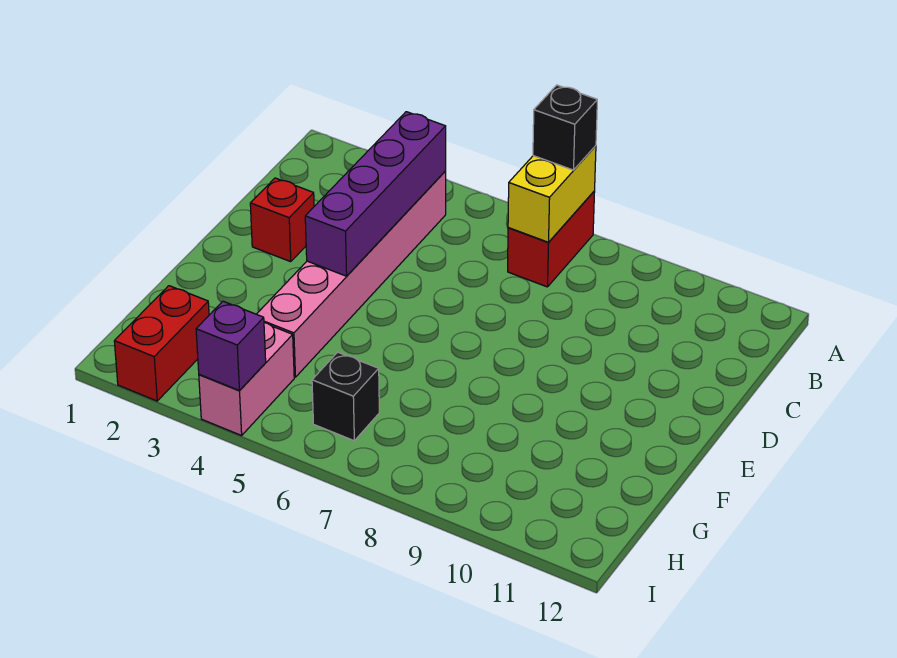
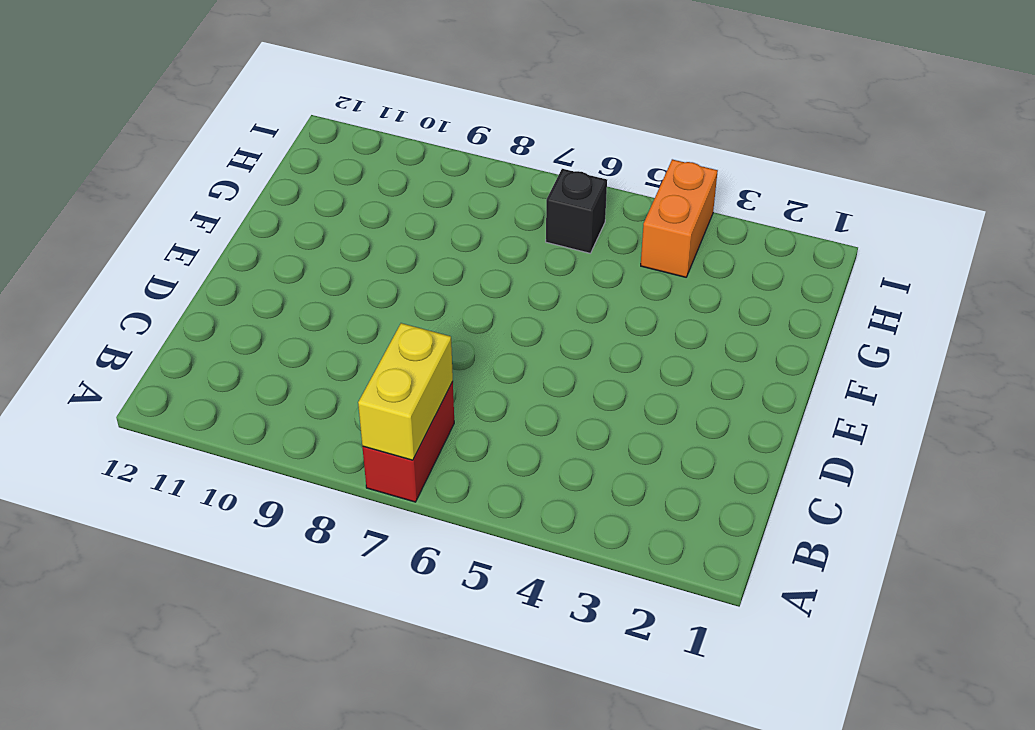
orange 1x2 brick [641,159,718,277] -> pink 1x2 brick [199,323,294,436]
none -> pink 1x6 brick [257,171,446,377]
none -> red 1x1 brick [250,178,314,262]

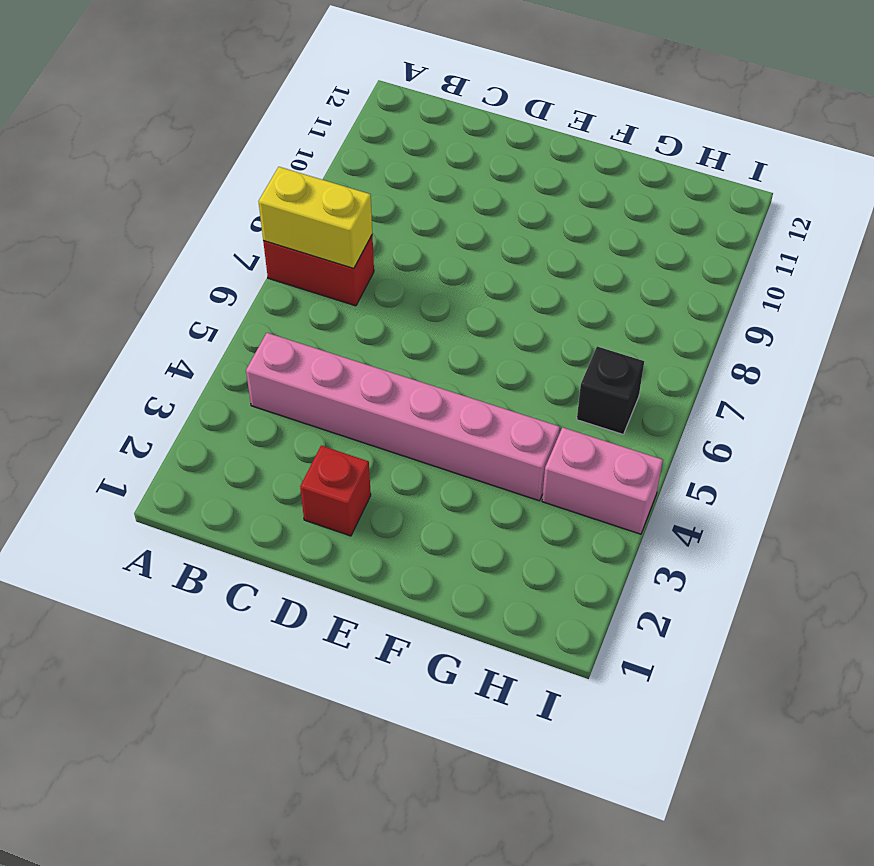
none -> red 1x2 brick [114,286,209,401]
none -> purple 1x4 brick [305,112,446,276]

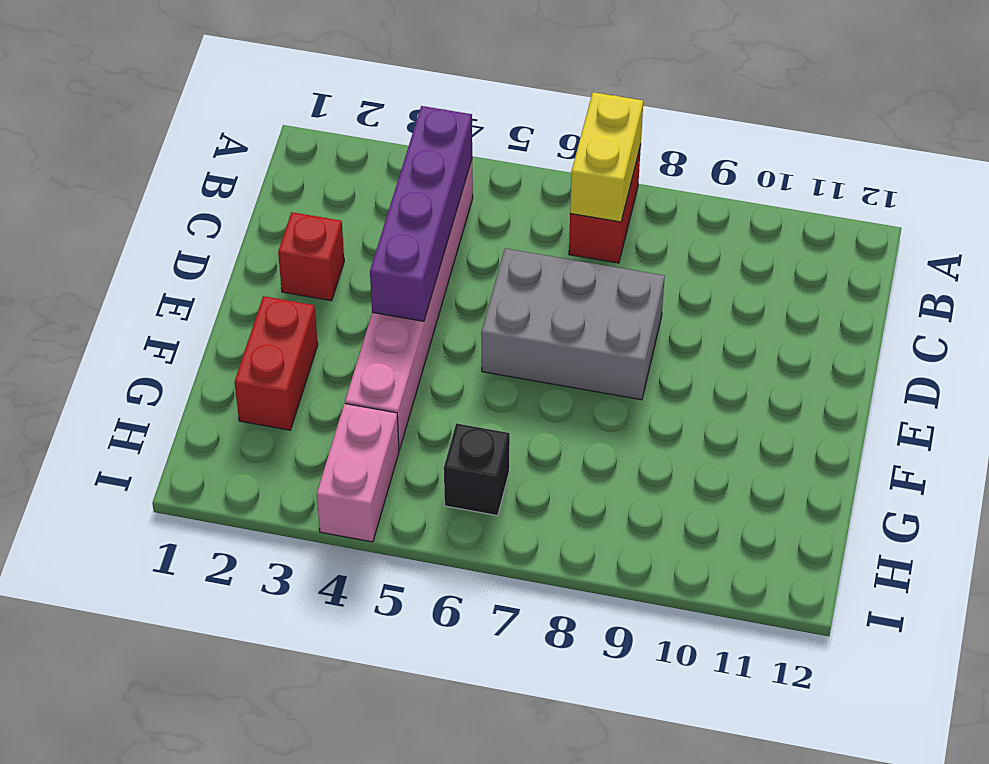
grey 2x3 brick [481,248,665,400] -> none
red 1x2 brick [234,296,318,430] -> red 1x2 brick moved to [114,286,209,401]
none -> purple 1x1 brick [196,301,266,391]
none -> black 1x1 brick [533,85,597,170]

